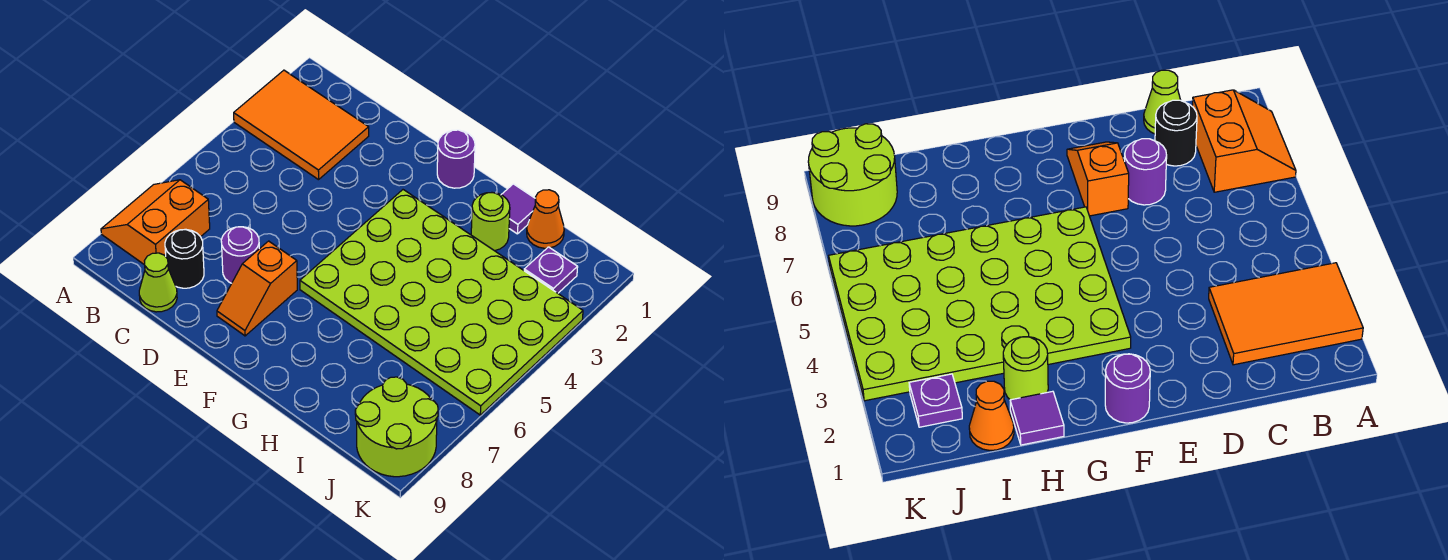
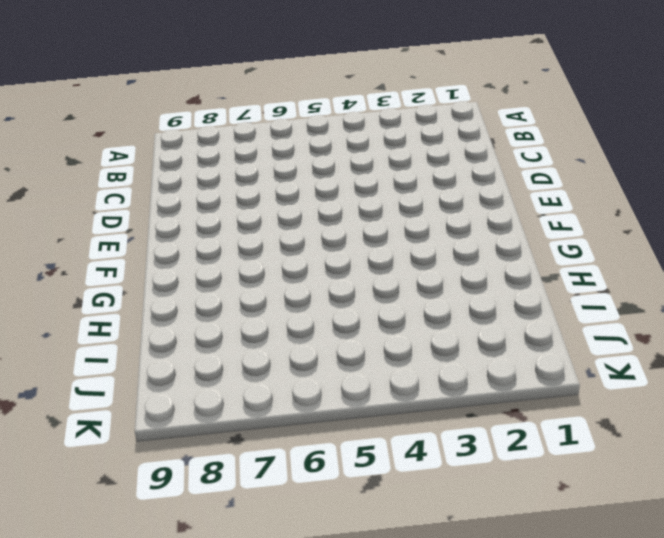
none -> orange 2x3 tile [234,70,369,180]
none -> orange 2x2 slope [101,180,210,265]
none -> black 1x1 round brick [165,229,204,288]

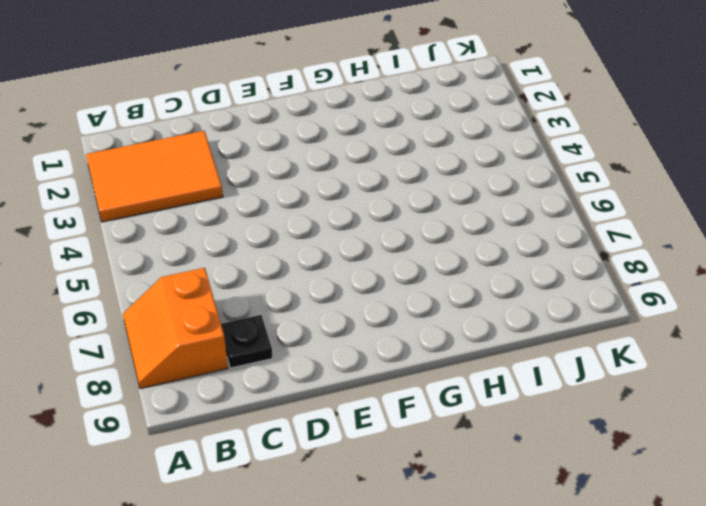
black 1x1 plate [221,315,273,368] -> black 1x1 round brick [165,229,204,288]
none -> lime 1x1 cone [139,253,177,312]
none -> purple 1x1 round brick [221,227,259,283]
none -> orange 1x2 slope [217,241,297,336]

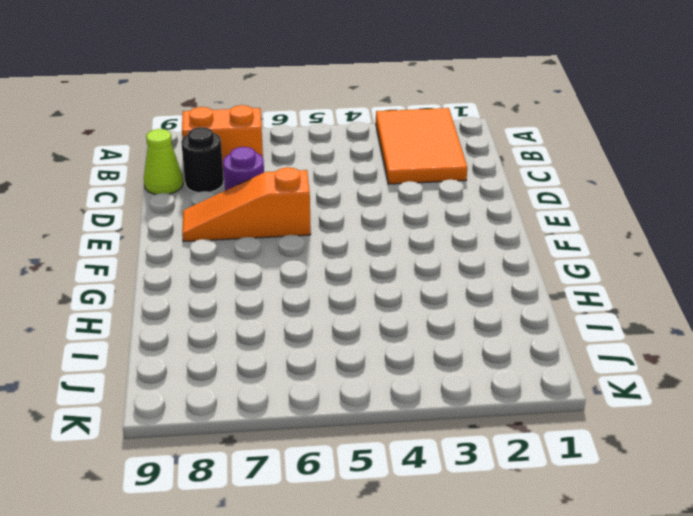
orange 1x3 slope [182,167,311,242] -> orange 1x2 slope [217,241,297,336]
none -> purple 1x1 round brick [437,130,475,188]
none -> lime 4x6 plate [300,190,583,415]
none -> purple 1x1 tile [501,184,535,234]

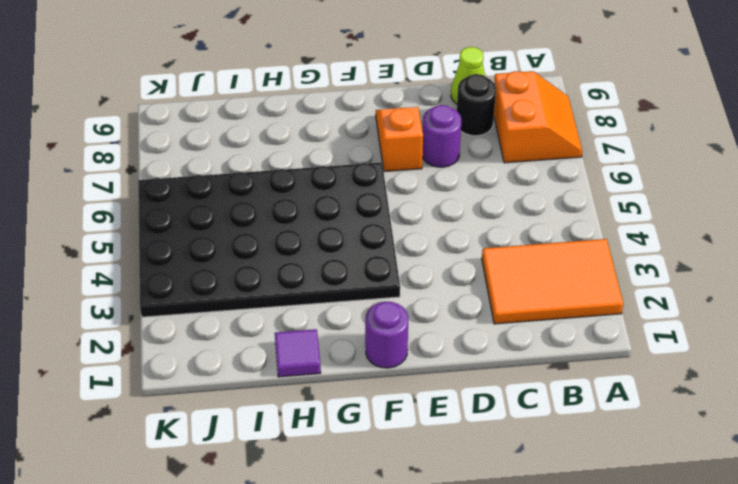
black 4x6 plate [138,162,400,317] -> lime 4x6 plate [300,190,583,415]
none -> lime 1x1 round brick [471,193,510,251]
none -> orange 1x1 cone [527,190,564,248]
none -> purple 1x1 plate [524,247,578,293]

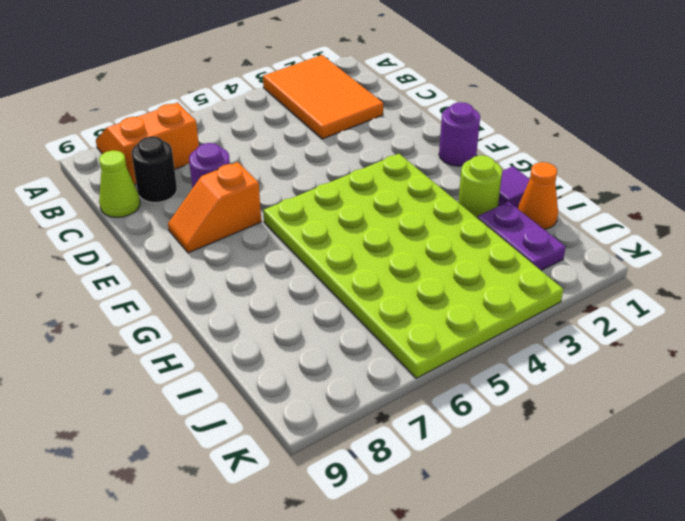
purple 1x2 plate [477,202,566,271] -> purple 1x1 plate [524,247,578,293]
none -> lime 2x2 round brick [355,377,438,477]

